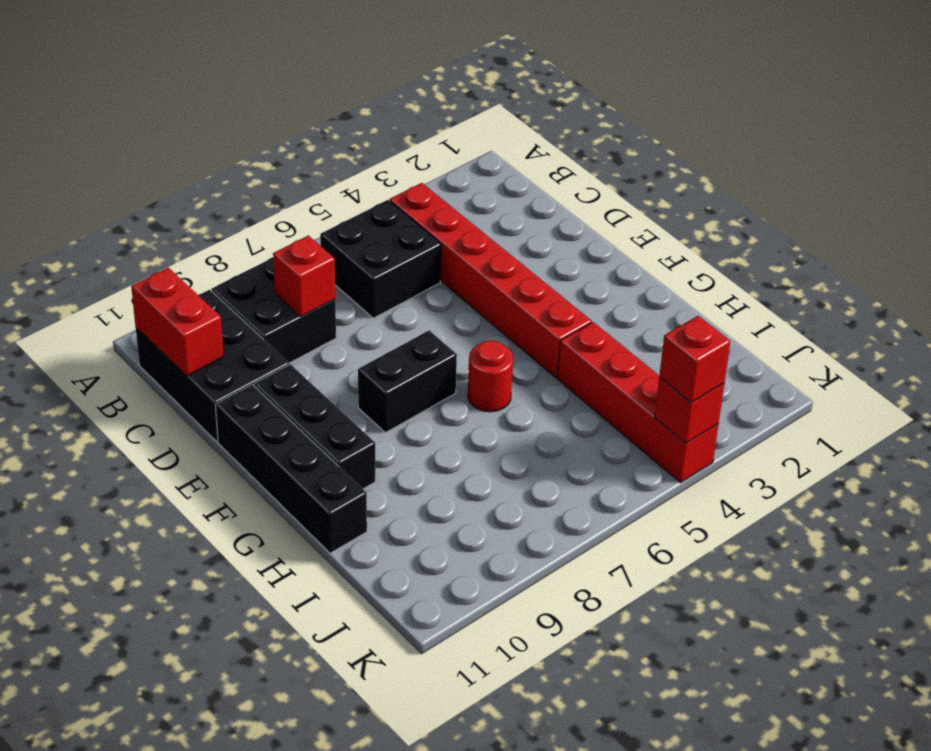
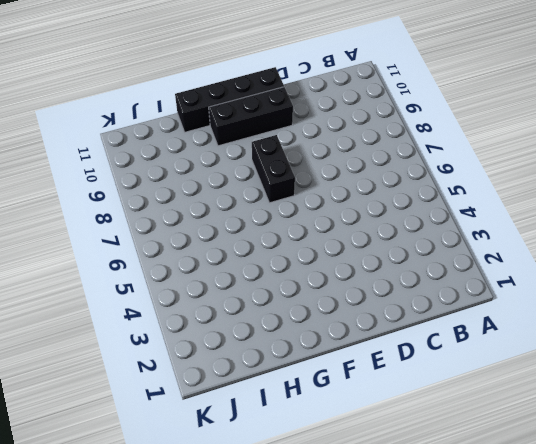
none -> red 1x6 brick [390,183,592,378]
none -> black 2x2 brick [320,200,441,318]
none -> black 2x2 brick [211,257,336,363]

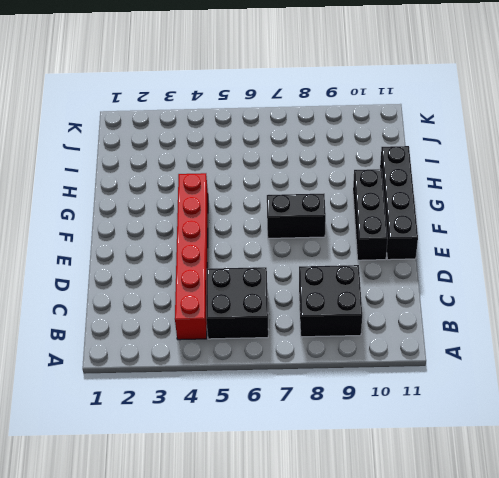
none -> black 2x3 brick [136,290,289,442]
none -> red 1x1 round brick [468,340,513,412]
none -> red 1x4 brick [558,322,719,483]

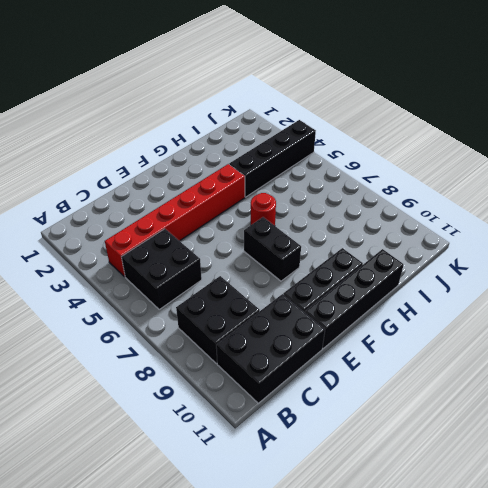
black 1x4 brick [229,120,316,197] -> red 1x4 brick [558,322,719,483]
none -> red 1x2 brick [131,268,224,376]
none -> red 1x1 brick [273,236,335,317]
none -> red 1x1 brick [655,377,724,443]

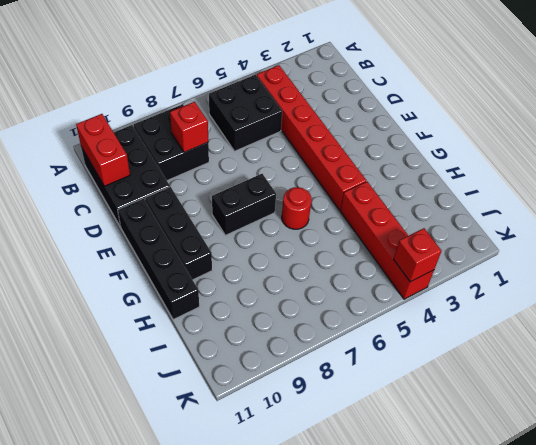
none -> red 1x1 brick [659,316,731,403]

